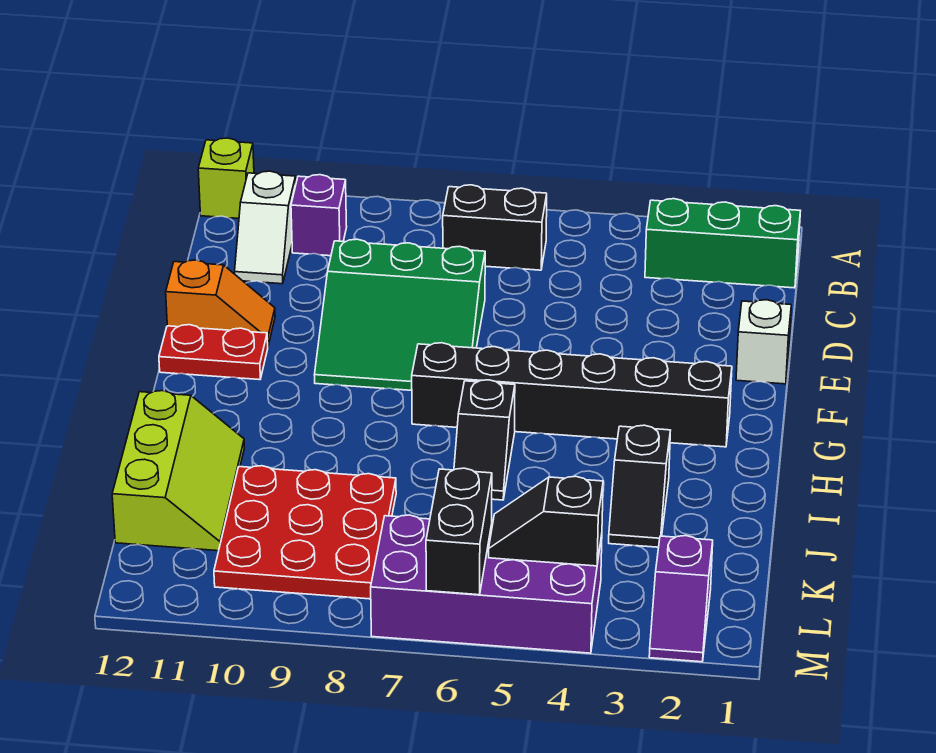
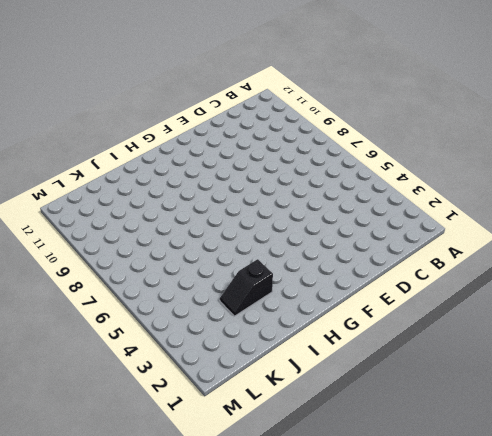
none -> lime 1x1 brick [198,138,254,218]
none -> green 1x3 brick [645,199,800,288]
none -> black 1x2 brick [443,185,547,270]

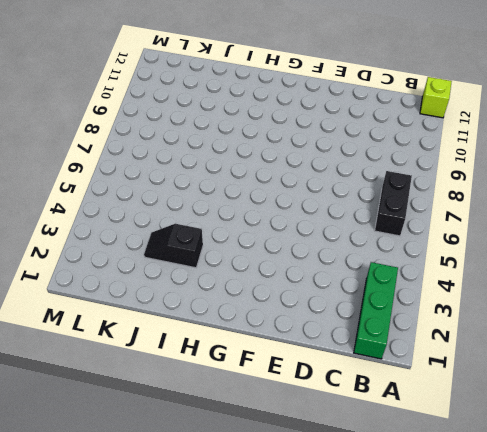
none -> purple 1x1 brick [291,175,347,256]
none -> white 1x2 slope [235,171,296,284]
none -> green 3x3 slope [315,239,485,390]

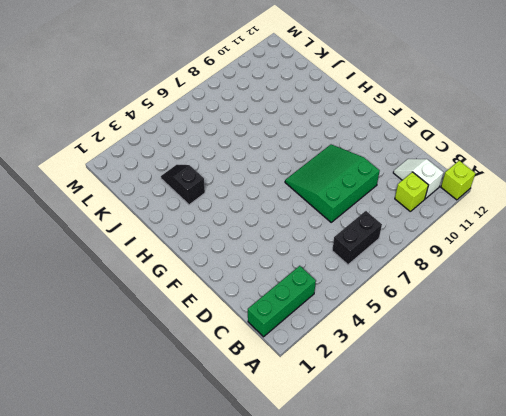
lime 1x1 brick [395,172,428,211] -> purple 1x1 brick [291,175,347,256]
none -> white 1x1 brick [736,300,791,384]
none -> orange 1x2 slope [166,260,275,345]
none -> red 1x2 plate [159,325,268,380]

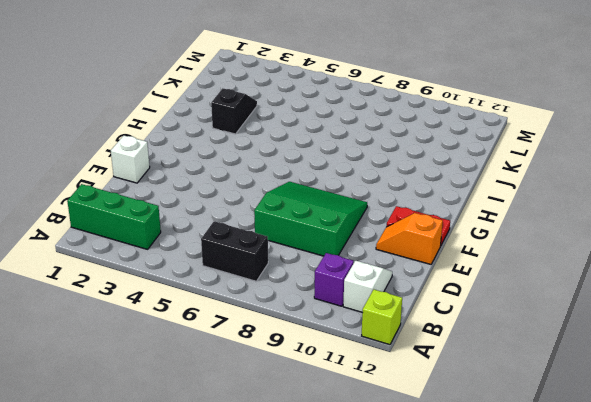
none -> black 1x6 brick [412,343,732,447]
none -> black 1x2 slope [454,380,515,500]
none -> lime 2x3 slope [112,391,244,551]

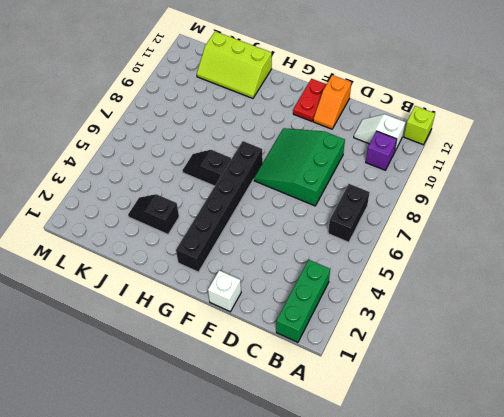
none -> red 3x3 plate [214,466,396,599]
none -> purple 1x2 slope [649,536,713,662]
none -> purple 2x4 brick [371,515,602,653]

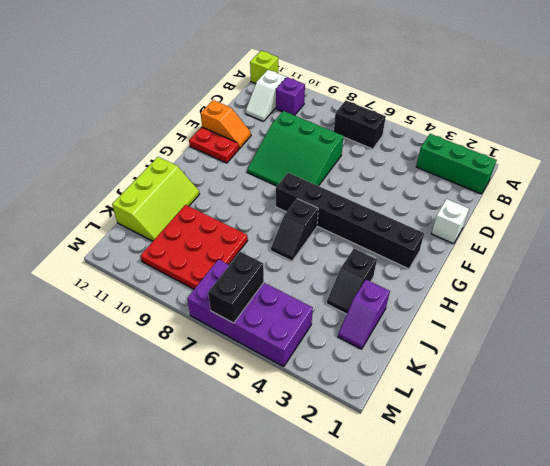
purple 1x2 slope [338,280,390,349] -> purple 1x2 slope moved to [649,536,713,662]
none -> black 1x2 slope [489,476,603,566]

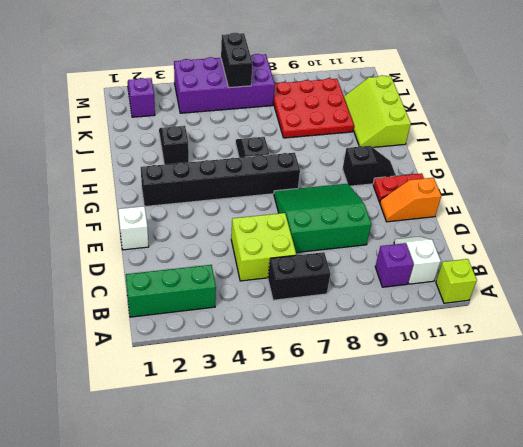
lime 2x2 brick [231,213,296,281] -> none
black 1x2 slope [343,146,396,186] -> black 1x2 slope moved to [489,476,603,566]

